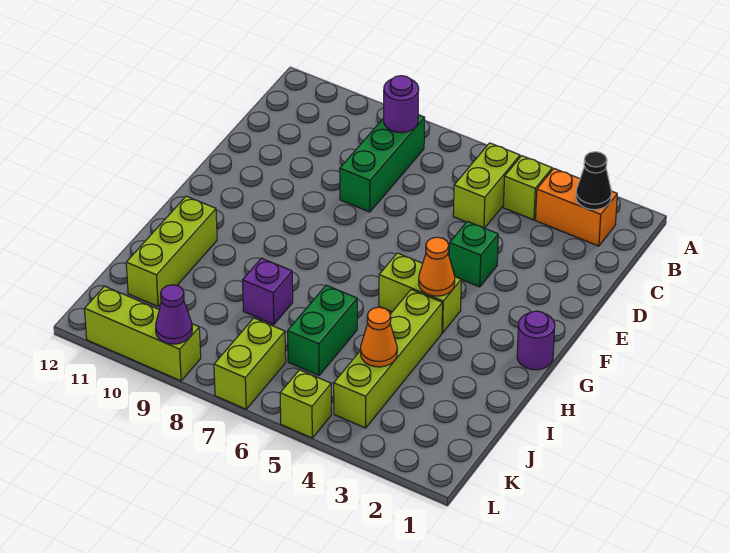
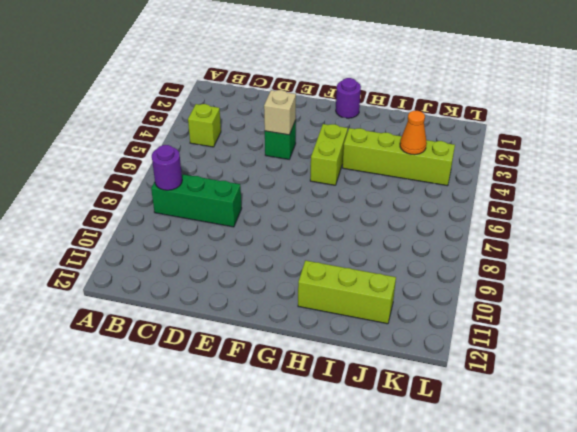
tan 1x1 brick [264,90,296,135] -> none
none -> orange 1x2 brick [536,169,617,246]
none -> lime 1x2 brick [453,143,520,228]
none -> green 1x2 brick [288,285,357,375]

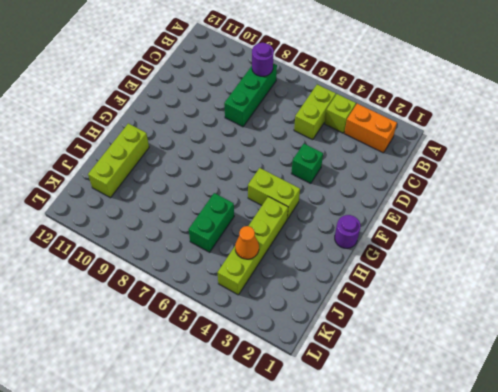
none -> purple 1x1 brick [243,258,293,324]
none -> lime 1x2 brick [214,318,286,409]
none -> lime 1x1 brick [280,370,331,438]

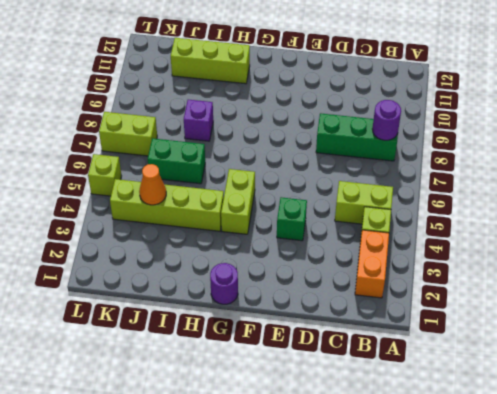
none -> lime 1x3 brick [85,286,201,381]
none -> black 1x1 cone [576,152,611,210]
none -> orange 1x1 cone [419,237,455,296]

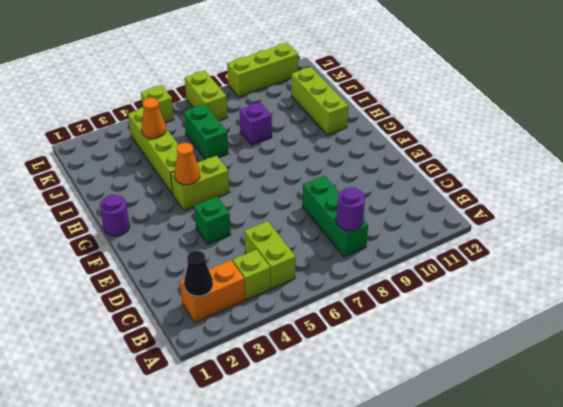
none -> purple 1x1 cone [156,285,192,344]

